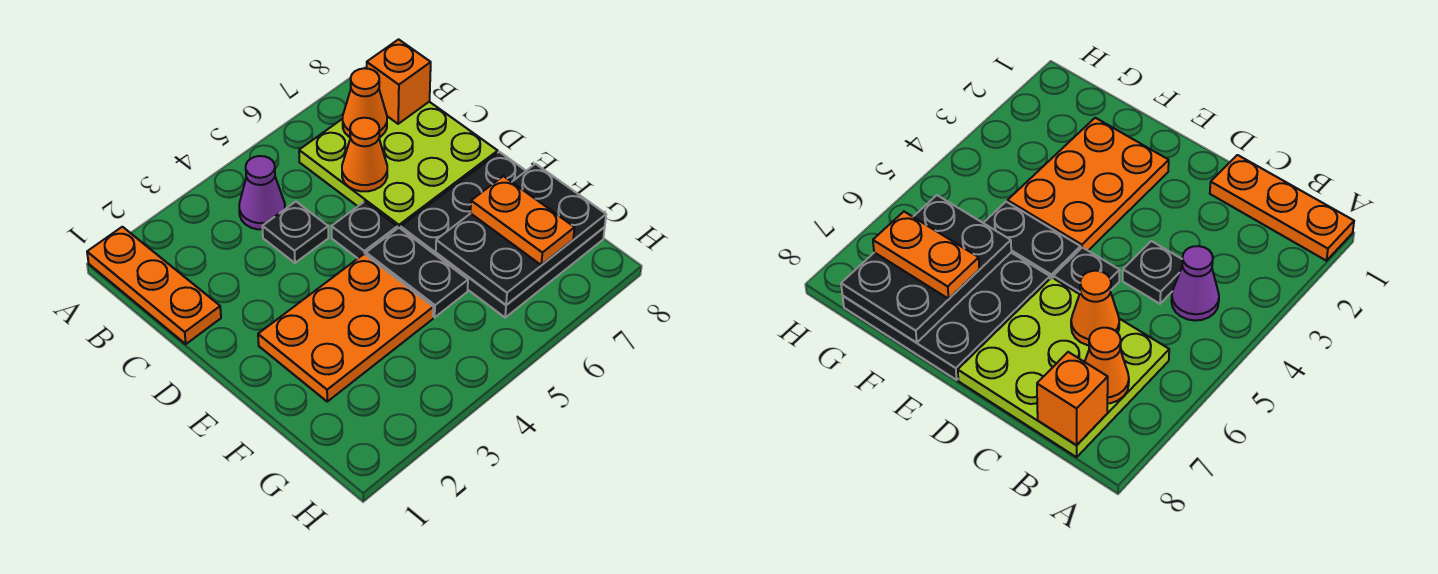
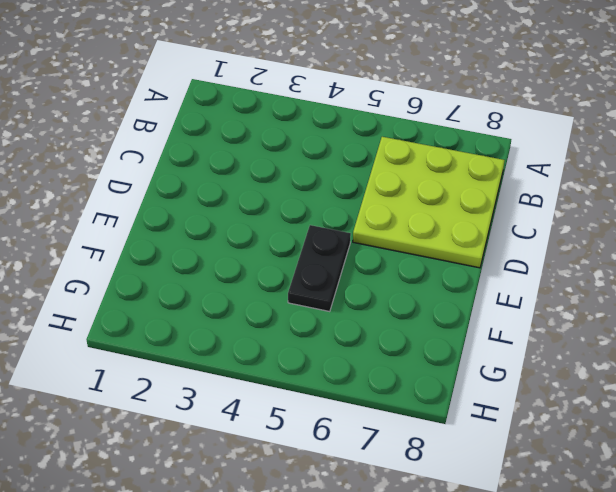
none -> orange 1x3 plate [87,227,221,344]
none -> purple 1x1 cone [239,156,285,229]
none -> black 1x1 plate [262,202,328,263]

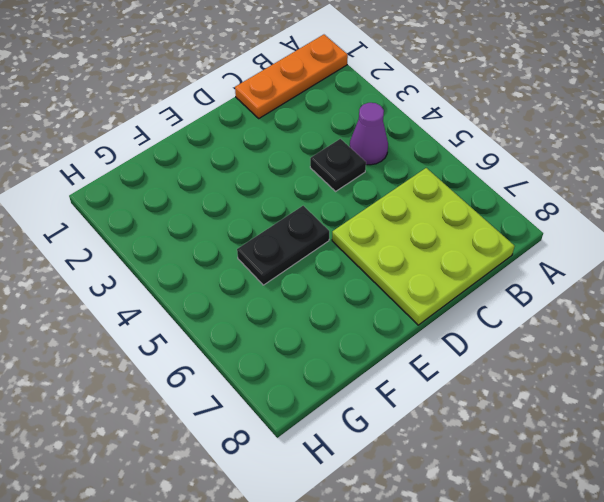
none -> black 1x1 plate [332,202,397,258]
none -> orange 2x3 plate [258,254,433,402]
none -> black 3x3 plate [401,152,605,318]

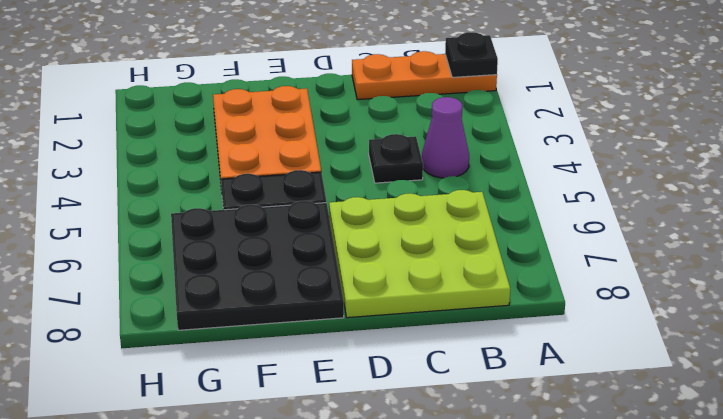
black 1x1 plate [445,32,498,77] -> black 1x1 plate moved to [332,202,397,258]
none -> orange 1x1 cone [343,68,387,138]
none -> orange 1x1 brick [367,39,431,124]
none -> orange 1x1 cone [342,118,387,191]

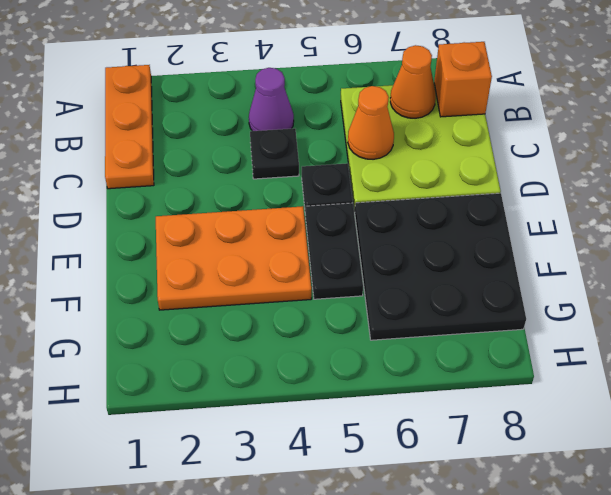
none -> black 2x3 plate [436,164,606,305]
none -> orange 1x2 plate [471,176,575,265]

